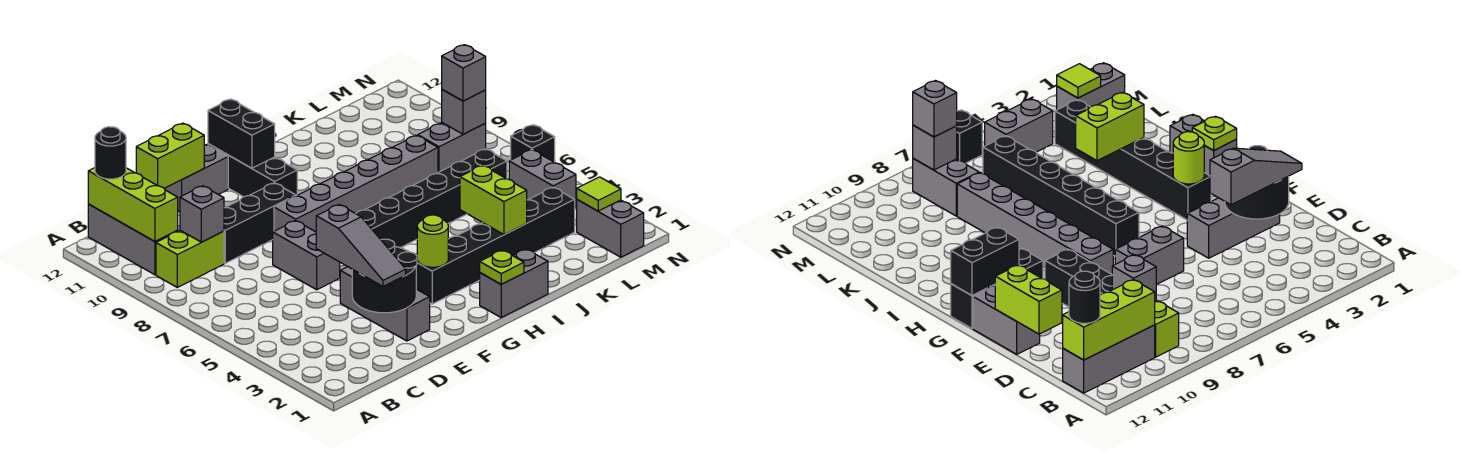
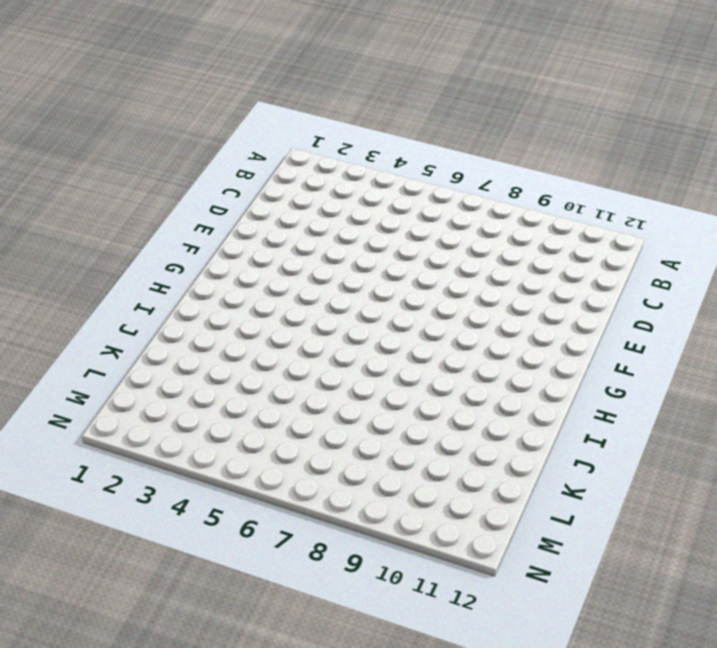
none -> lime 1x2 brick [156,230,224,287]
none -> grey 1x3 brick [88,204,178,275]
none -> black 1x3 brick [224,183,296,263]

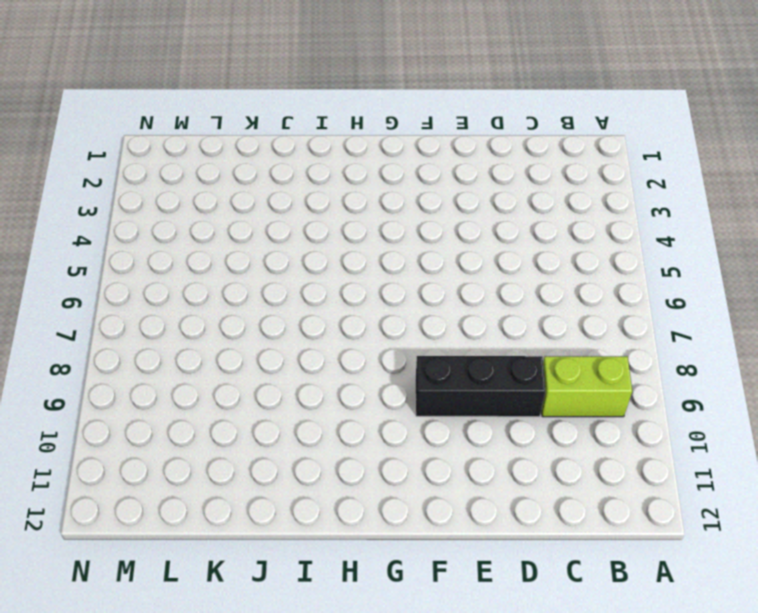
none -> grey 1x3 brick [88,204,178,275]
none -> grey 1x3 brick [340,267,430,341]
none -> grey 1x2 brick [273,220,340,290]

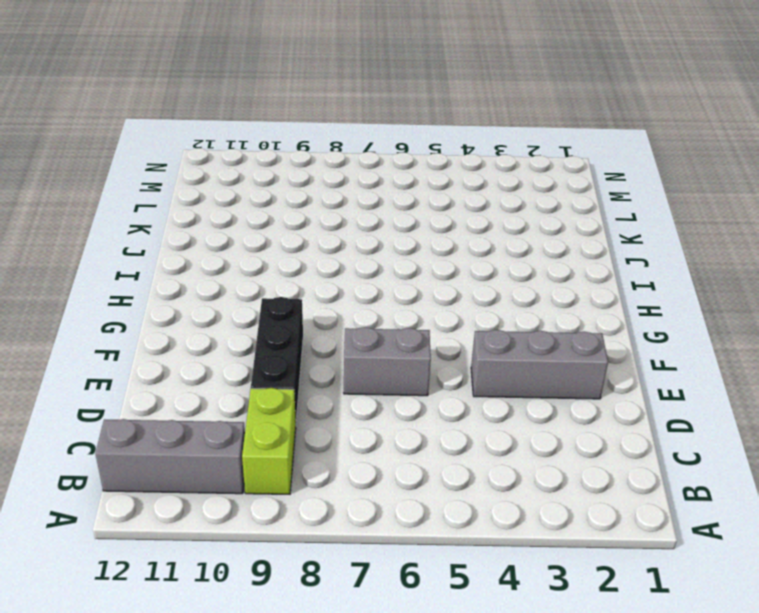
none -> grey 1x2 brick [164,144,228,212]
none -> grey 1x6 brick [274,135,438,232]
none -> black 1x6 brick [416,187,575,304]

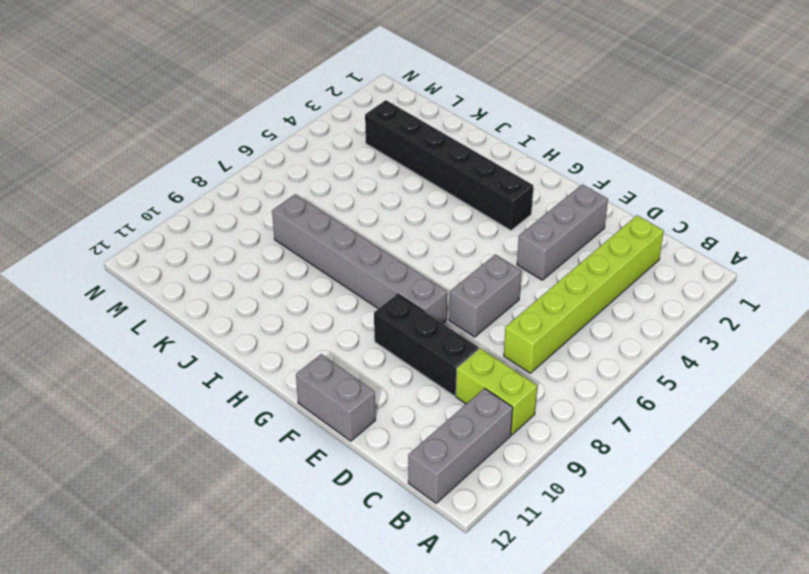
lime 1x6 brick [504,215,664,373] -> none
none -> black 1x6 brick [356,149,507,248]
none -> black 1x3 brick [208,144,297,197]
none -> grey 1x2 brick [480,249,548,317]

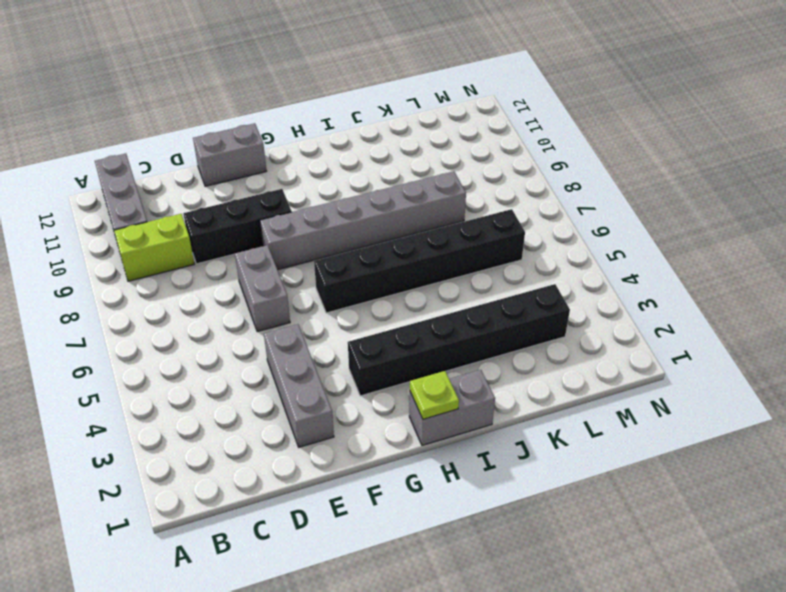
none -> black 1x3 brick [208,144,297,197]
none -> grey 1x2 brick [417,123,486,172]
none -> grey 1x2 brick [577,200,644,257]

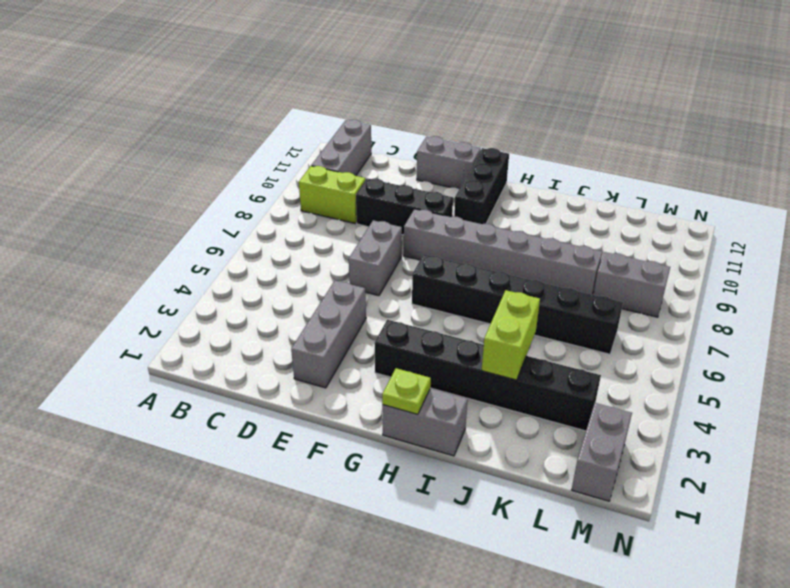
none -> grey 1x2 brick [509,150,576,208]
none -> black 1x1 brick [511,125,555,162]
none -> lime 1x3 brick [88,168,178,242]

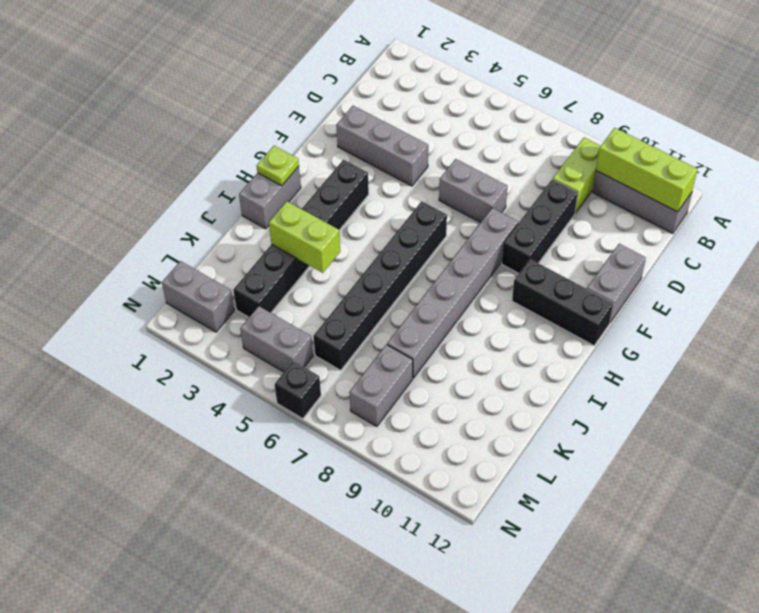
none -> grey 1x1 brick [180,186,224,242]
none -> black 2x2 round brick [352,239,417,313]
none -> lime 1x2 brick [136,123,204,188]

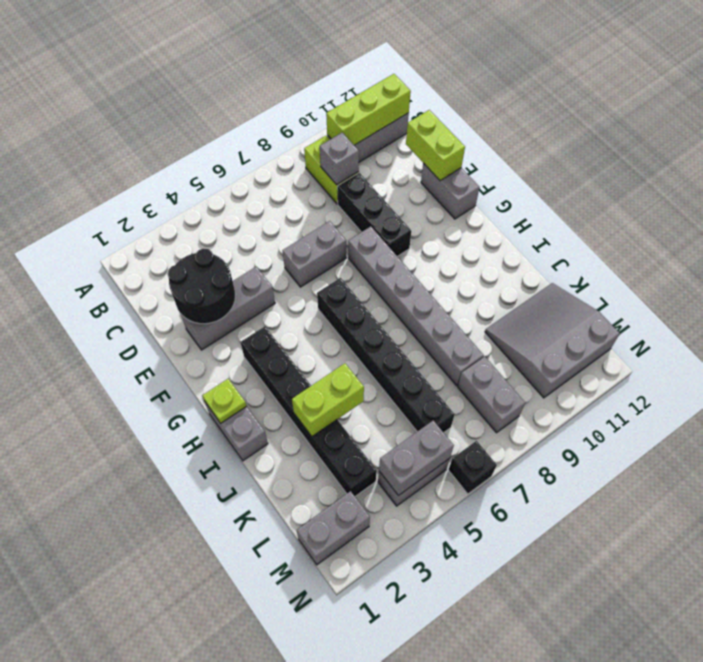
grey 3x3 slope [485,283,620,398] -> none
grey 1x2 brick [379,420,454,496] -> none
none -> black 1x3 brick [208,144,297,197]
none -> lime 1x1 round brick [417,215,448,267]
none -> black 1x2 brick [208,99,275,168]

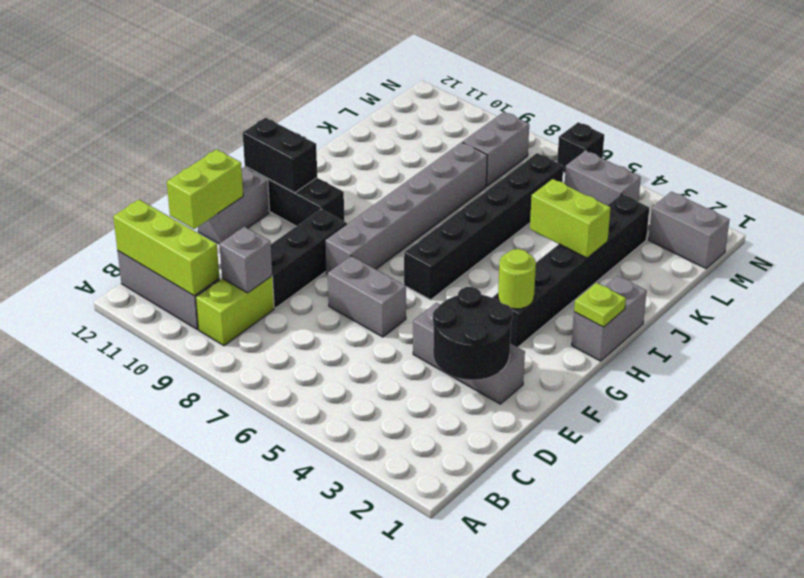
none -> lime 1x1 tile [577,177,621,211]
none -> grey 1x1 brick [442,90,486,134]
none -> black 1x1 round brick [95,127,126,179]

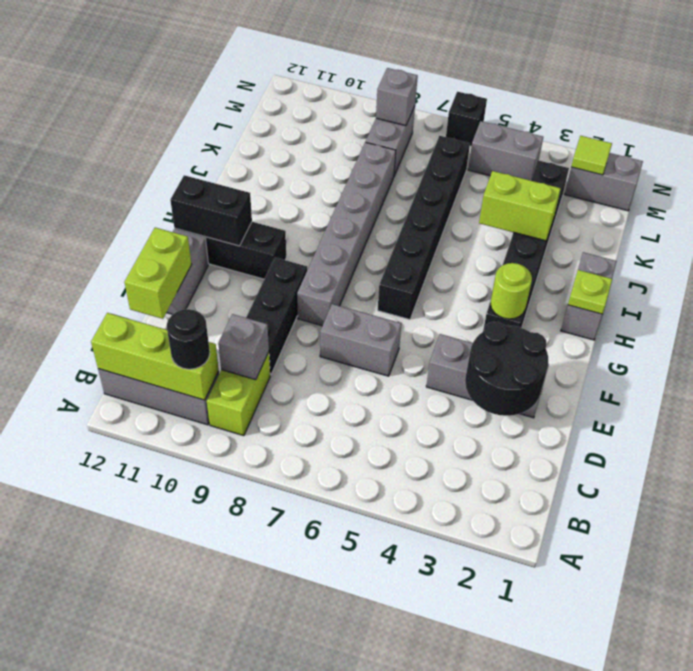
black 1x1 round brick [167,309,210,369] -> black 1x1 round brick moved to [95,127,126,179]
none -> grey 1x3 slope [316,205,406,286]
none -> grey 1x1 brick [442,45,486,101]

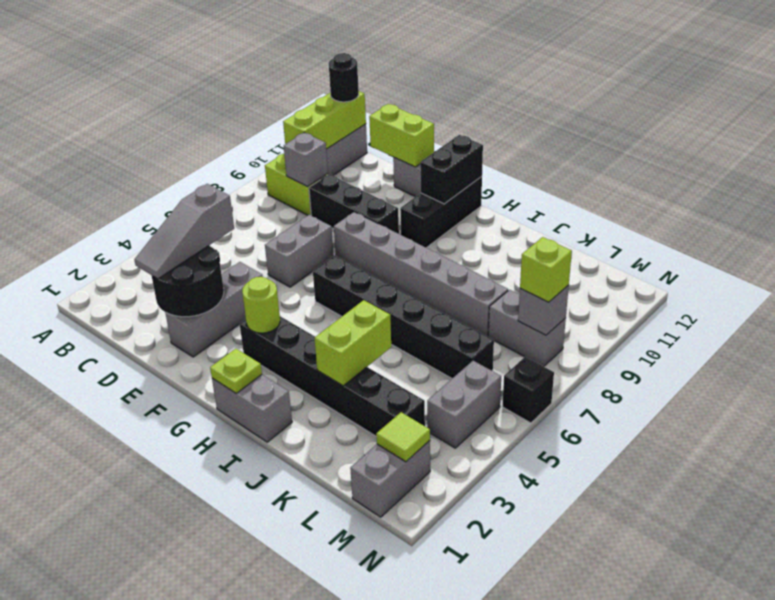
lime 1x1 brick [520,237,572,302] -> grey 1x1 brick [442,45,486,101]

